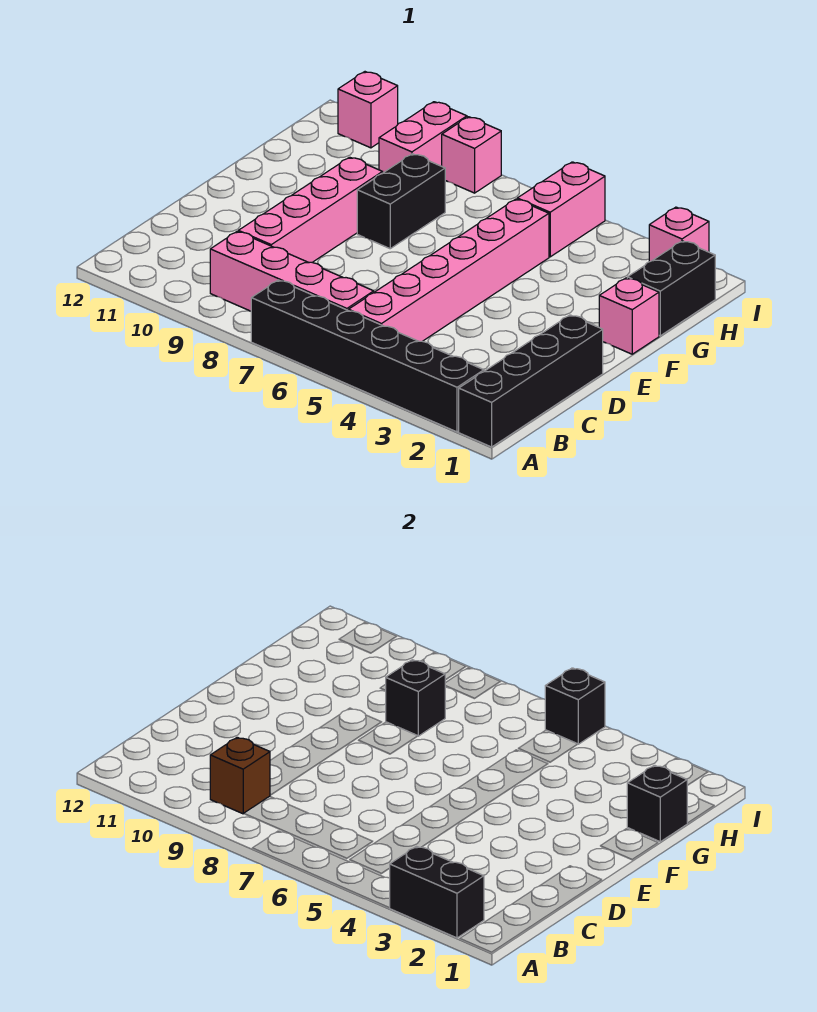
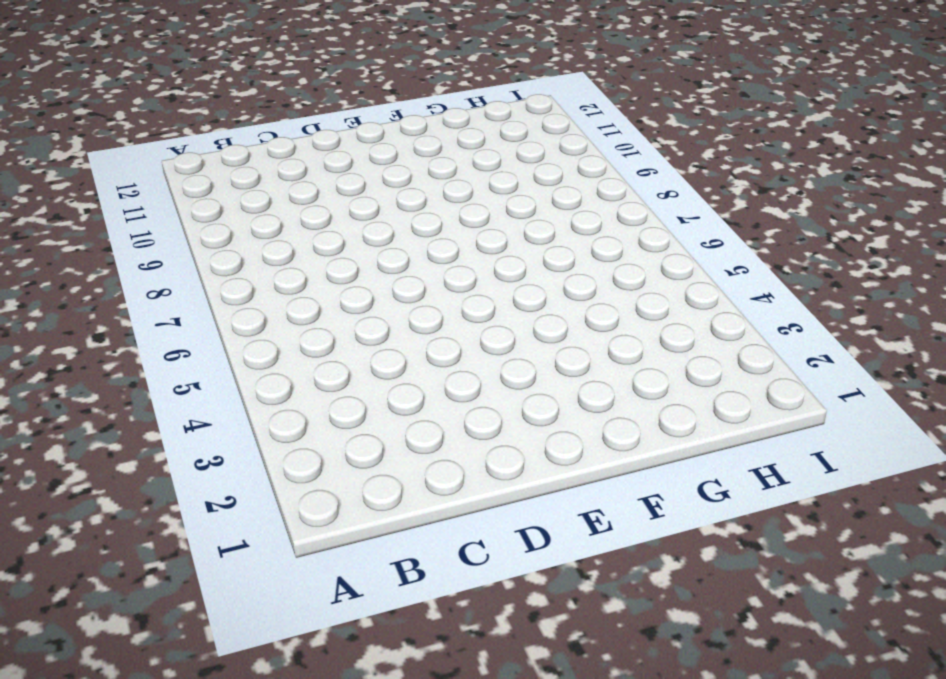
none -> black 1x4 brick [459,315,603,447]
none -> black 1x6 brick [251,280,484,432]
none -> pink 1x6 brick [349,199,549,341]

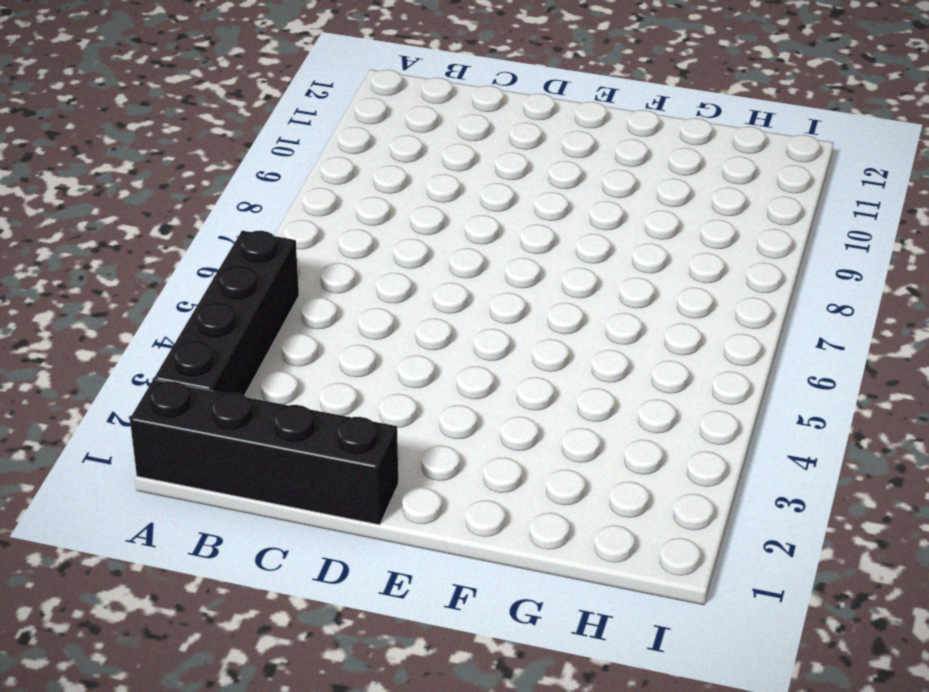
black 1x4 brick [154,231,299,396] -> black 1x6 brick [251,280,484,432]
none -> pink 1x6 brick [349,199,549,341]
none -> pink 1x4 brick [210,231,374,311]
none -> pink 1x4 brick [238,157,383,263]

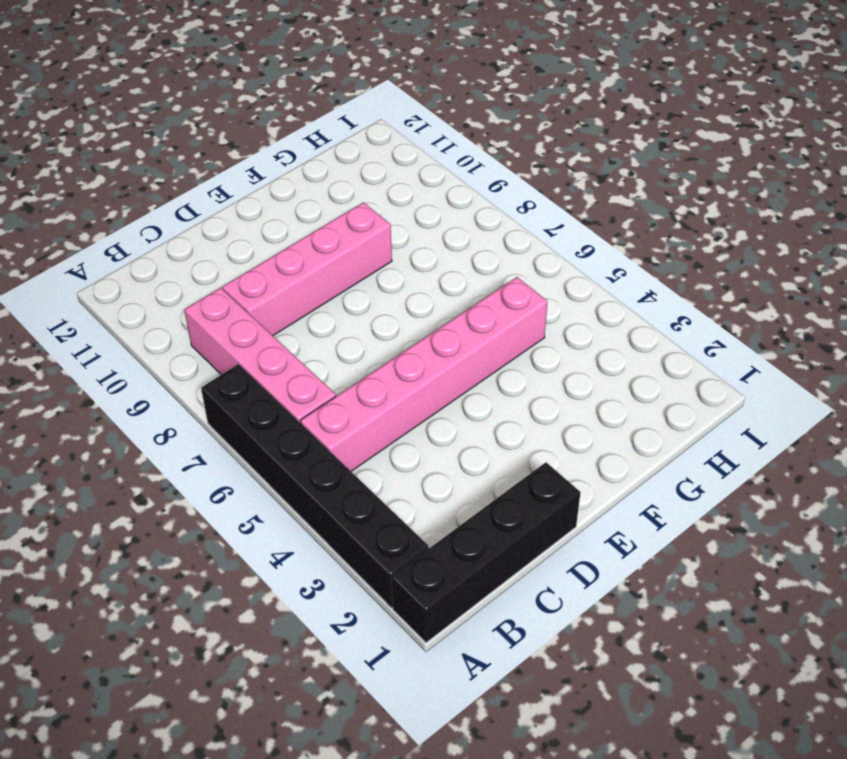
none -> pink 1x1 brick [599,278,659,354]
none -> black 1x2 brick [357,154,445,249]
none -> black 1x2 brick [627,241,715,336]

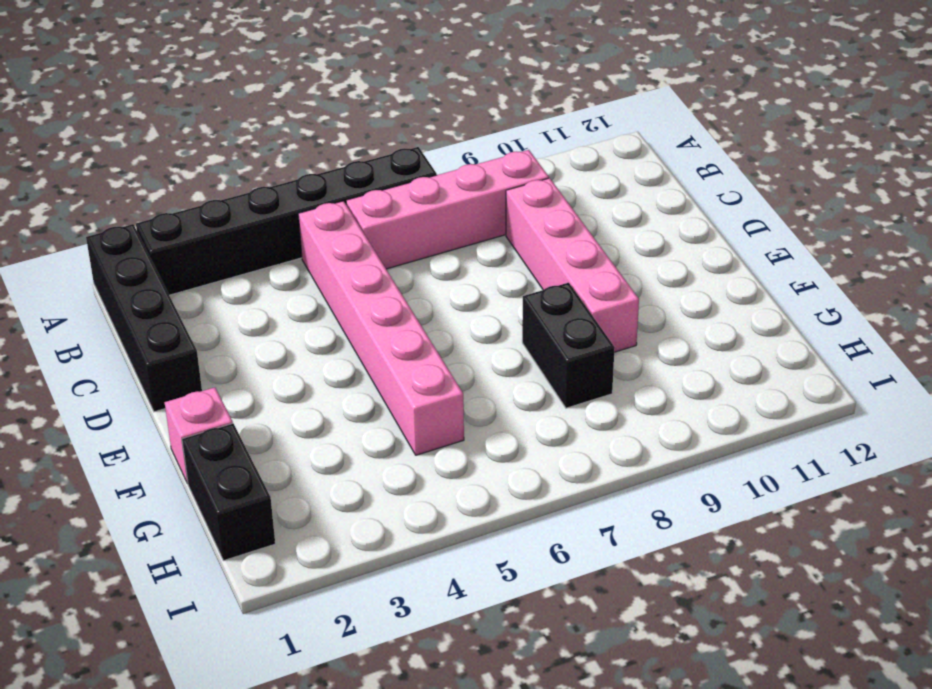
none -> pink 1x2 brick [517,162,605,257]
none -> pink 1x2 brick [379,102,467,173]
none -> pink 1x1 brick [649,207,709,262]

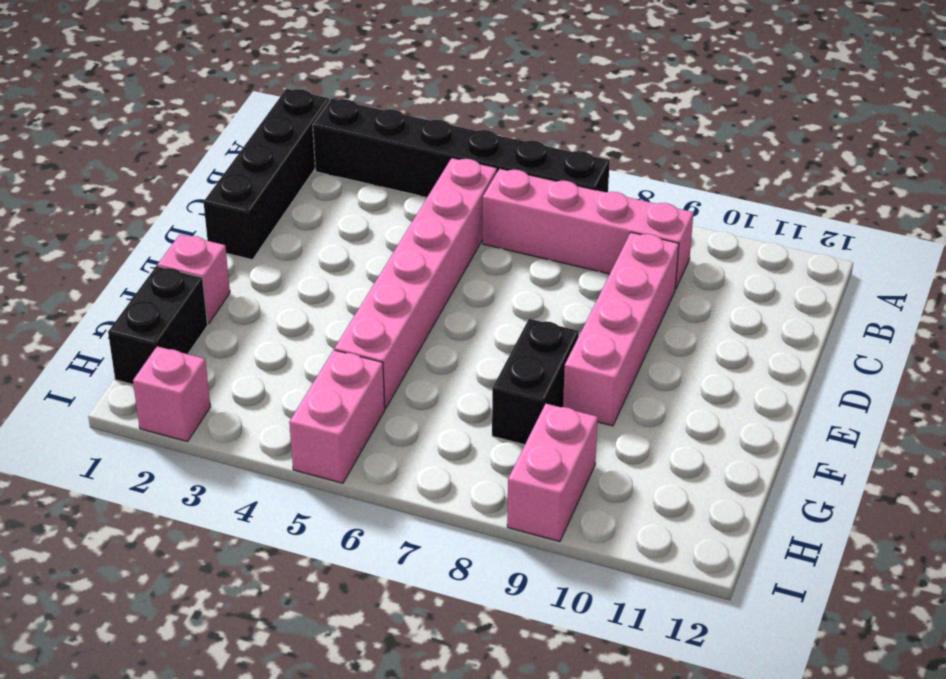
none -> pink 1x1 brick [442,117,501,193]
none -> pink 1x1 brick [338,72,398,148]
none -> black 1x2 brick [390,846,484,938]

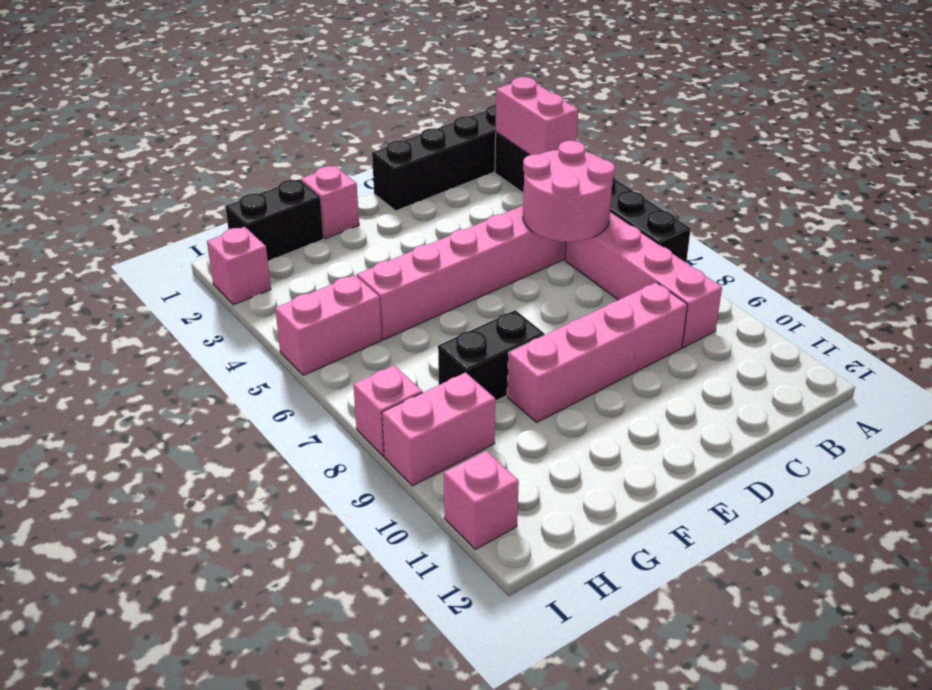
pink 1x2 brick [496,77,578,155] -> black 1x2 brick [390,846,484,938]
pink 2x2 round brick [523,141,615,242] -> none
none -> brown 1x1 brick [210,737,270,814]
none -> black 1x1 brick [627,765,687,842]
none -> black 1x1 brick [386,660,445,736]

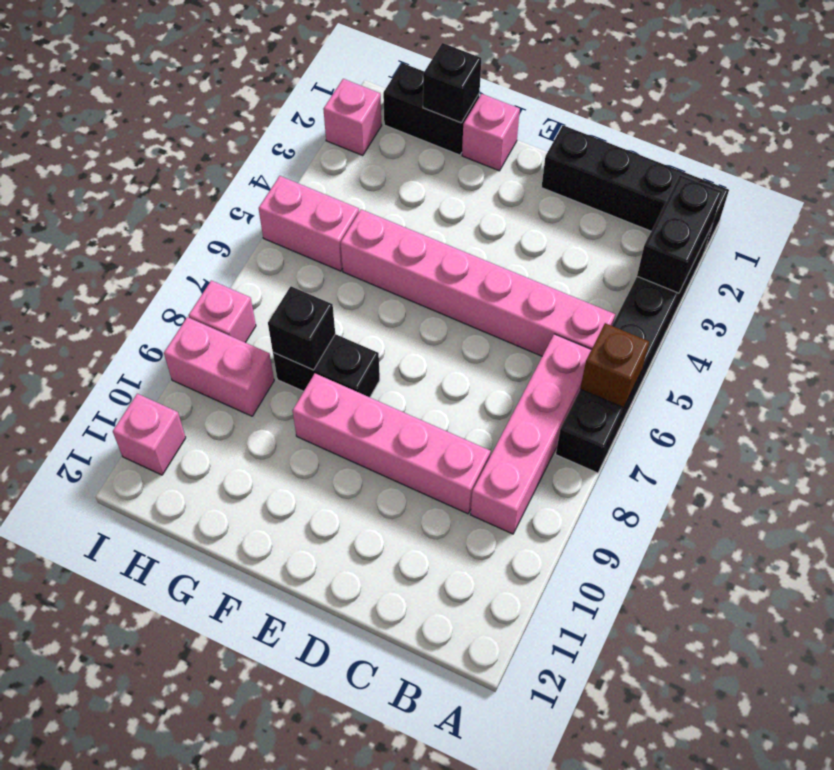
brown 1x1 brick [580,323,649,408] -> brown 1x1 brick moved to [210,737,270,814]
none -> black 1x1 brick [545,668,605,744]

